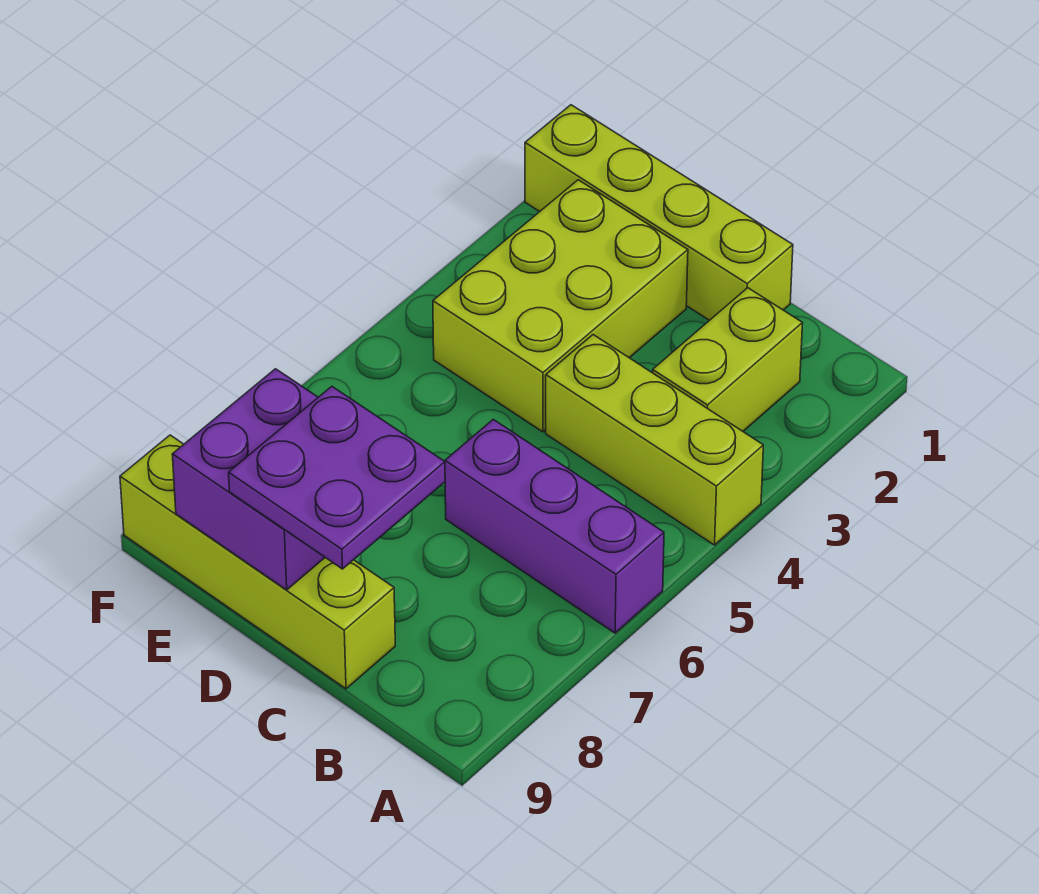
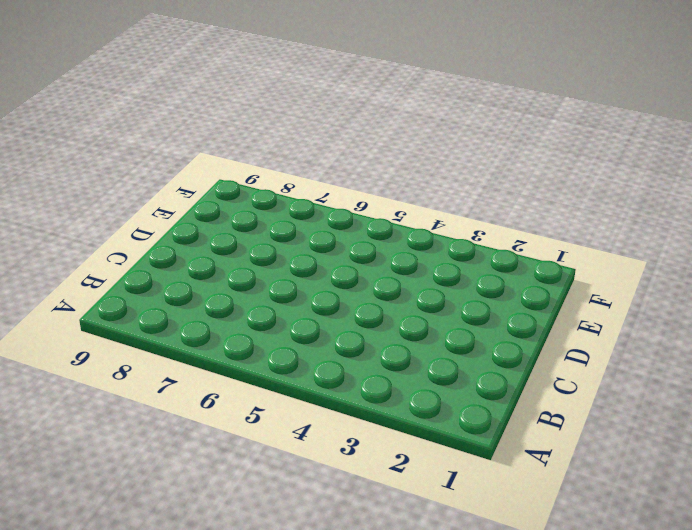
none -> lime 1x3 brick [546,335,763,545]
none -> purple 1x3 brick [445,419,664,633]

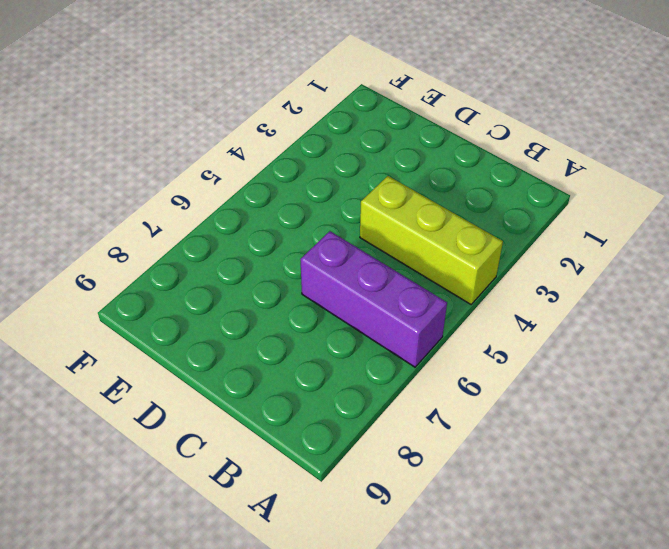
none -> lime 1x2 brick [653,288,803,431]
none -> lime 1x4 brick [525,105,793,320]

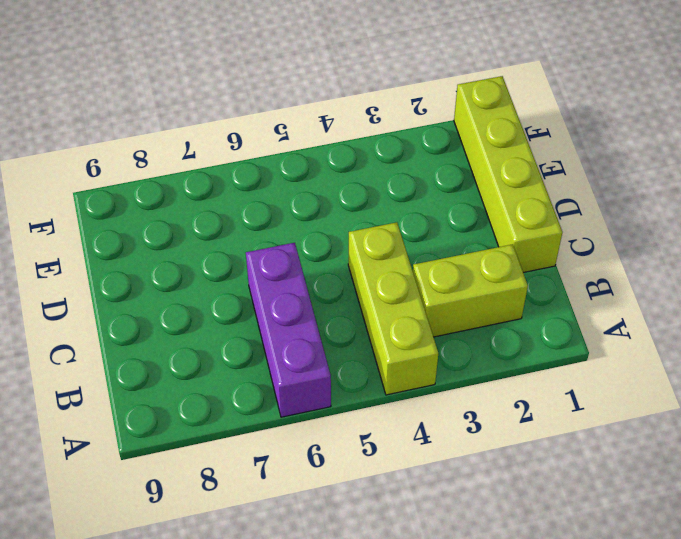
none -> lime 1x4 brick [120,435,395,689]
none -> lime 2x3 brick [433,180,688,432]

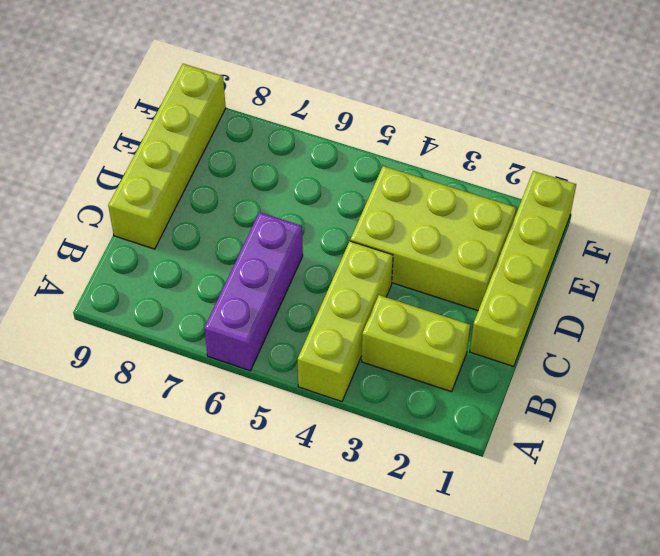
none -> purple 2x2 brick [172,369,325,590]
none -> purple 2x2 plate [229,386,445,569]

